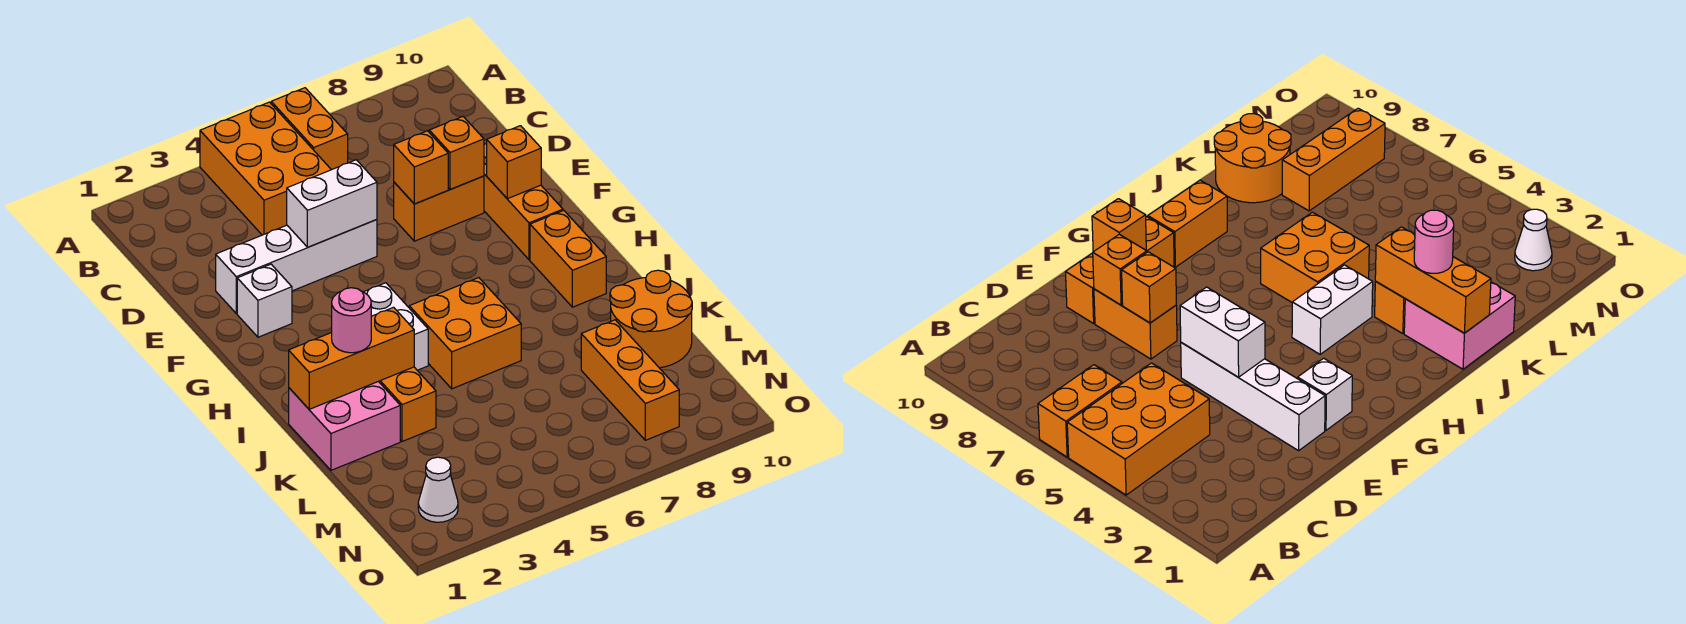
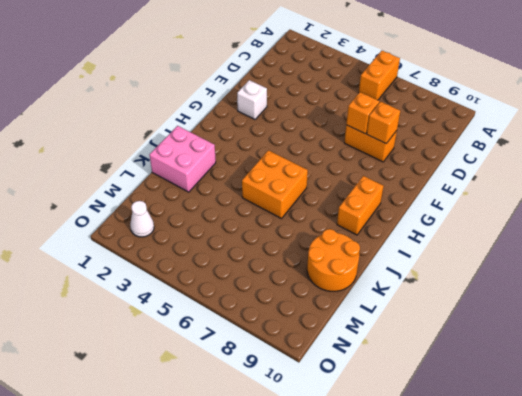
none -> orange 2x3 brick [200,102,331,235]
none -> white 1x4 brick [216,220,377,313]
none -> orange 1x3 brick [484,143,563,260]

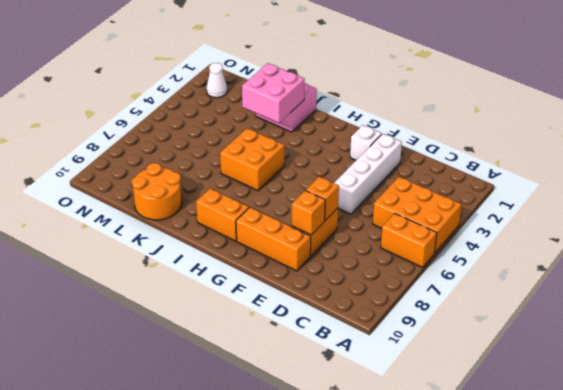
pink 2x2 brick [242,63,305,123] -> orange 1x3 brick [289,307,414,409]
none -> white 1x2 brick [364,283,428,370]
none -> orange 1x2 brick [379,367,436,442]
none -> orange 1x3 brick [581,320,679,440]

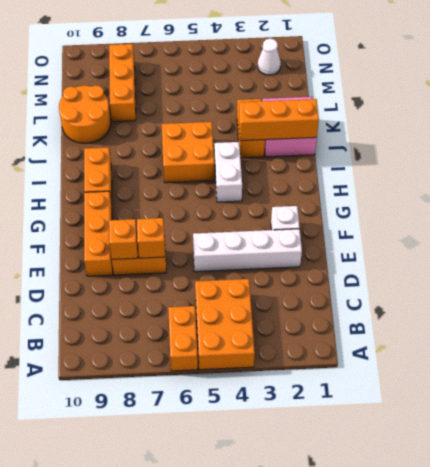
none -> white 1x2 brick [287,160,377,247]
none -> orange 1x1 brick [487,126,541,199]
none -> pink 1x1 round brick [332,288,371,353]

